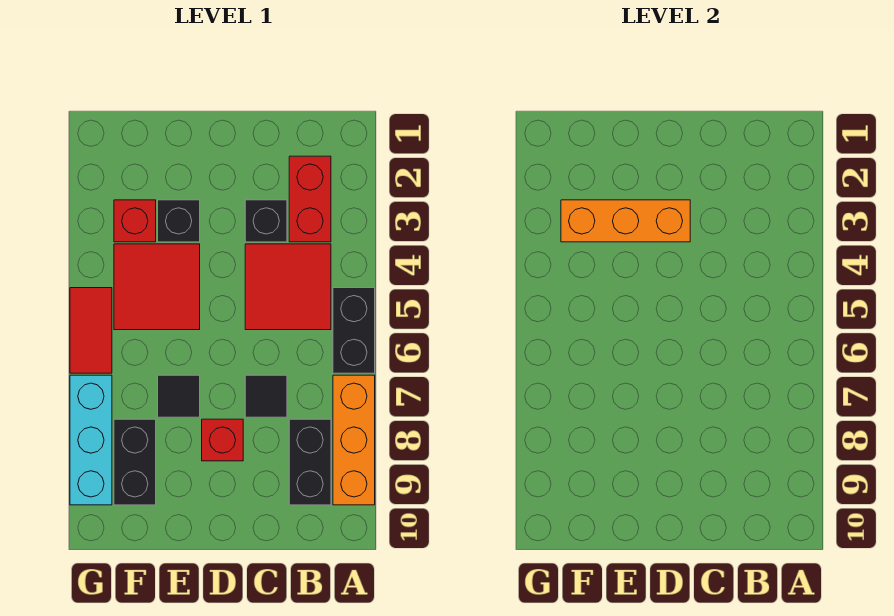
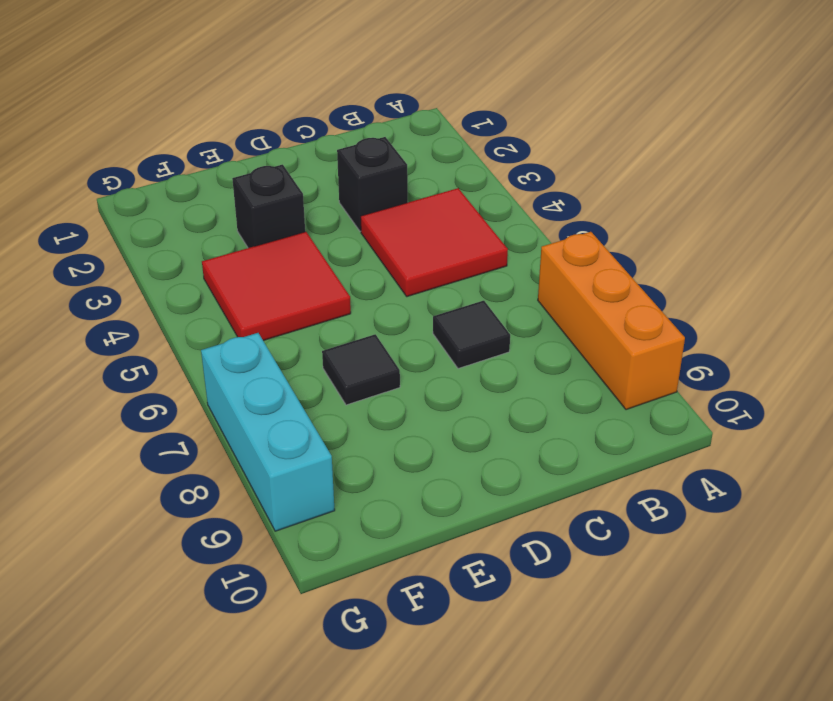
none -> black 1x2 brick [333,288,375,373]
none -> red 1x2 brick [289,156,331,242]
none -> black 1x2 brick [289,419,331,505]

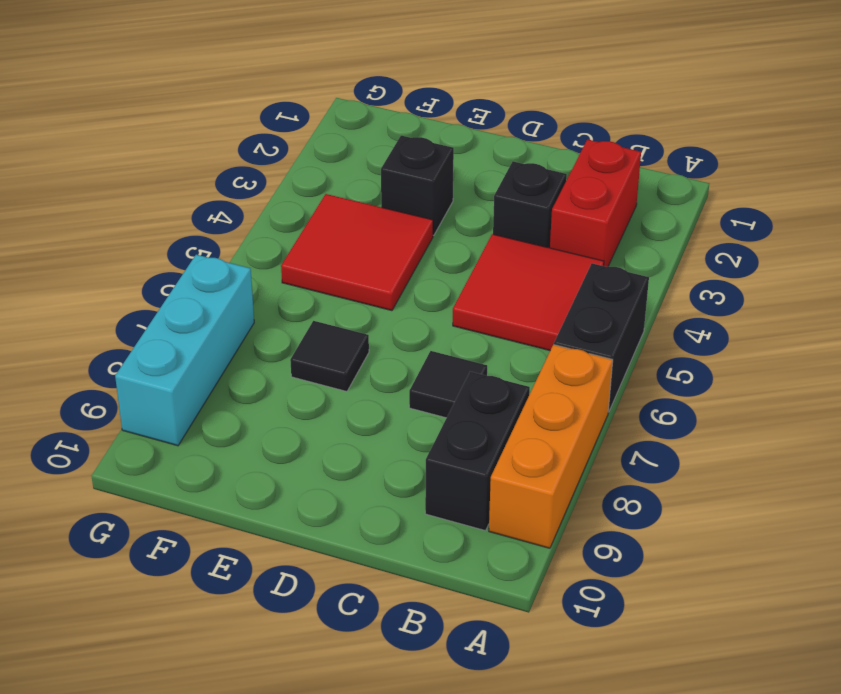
none -> red 1x1 brick [202,419,243,461]
none -> red 1x1 brick [114,200,156,242]
none -> black 1x2 brick [114,419,156,505]

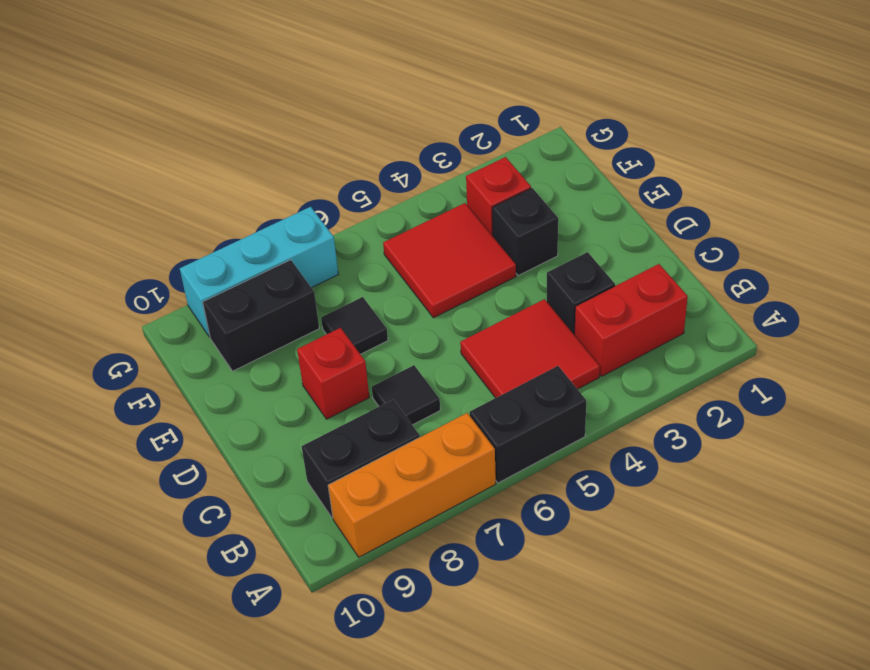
none -> red 1x2 tile [70,288,112,373]
none -> orange 1x3 brick [561,200,690,242]

